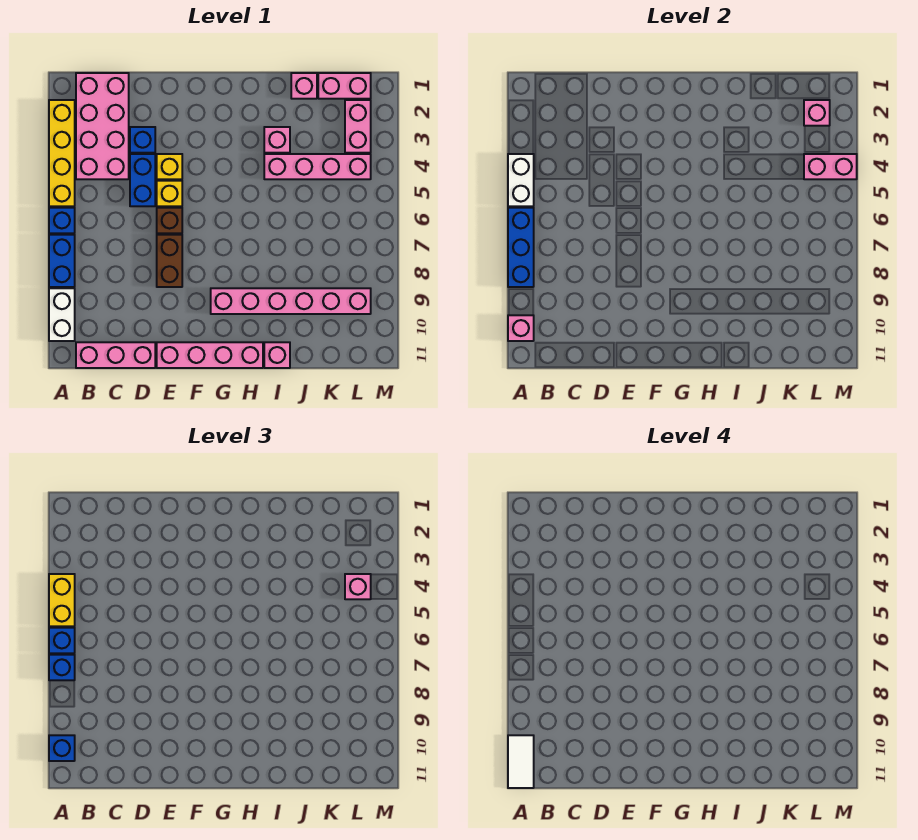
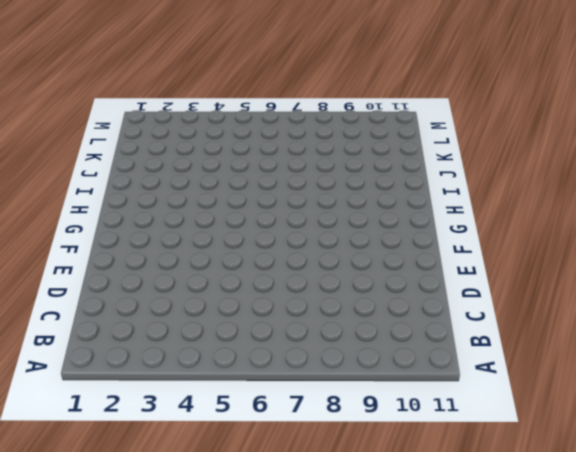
none -> yellow 1x4 brick [49,100,75,206]
none -> blue 1x1 brick [49,208,75,233]
none -> blue 1x2 brick [49,235,75,287]
none -> white 1x2 brick [49,288,75,341]

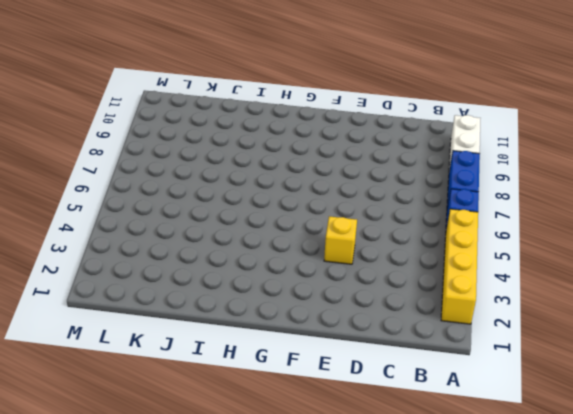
none -> pink 2x4 brick [76,73,129,179]
none -> pink 1x3 brick [76,342,155,368]
none -> blue 1x1 brick [130,127,155,153]
none -> blue 1x2 brick [130,154,155,206]

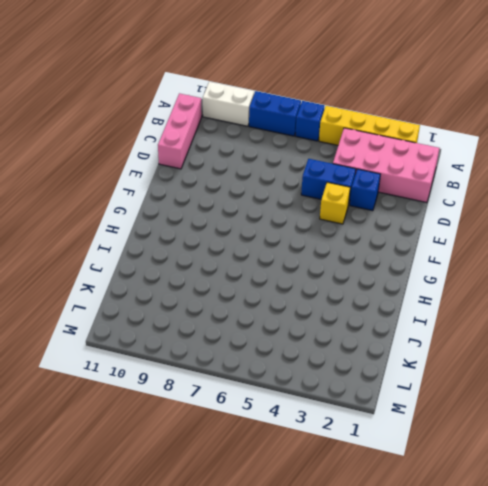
none -> yellow 1x1 brick [157,181,182,206]
none -> brown 1x1 brick [157,208,182,233]
none -> brown 1x2 brick [157,235,182,287]
none -> pink 1x4 brick [157,342,263,368]

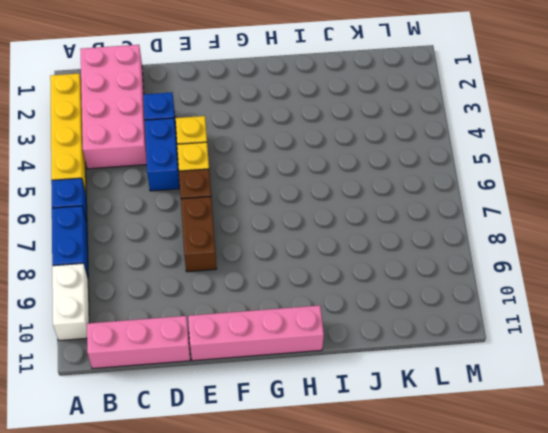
none -> pink 1x6 brick [211,288,371,314]
none -> pink 1x1 brick [264,127,290,153]
none -> pink 1x4 brick [264,154,371,179]
none -> pink 1x1 brick [264,342,290,368]

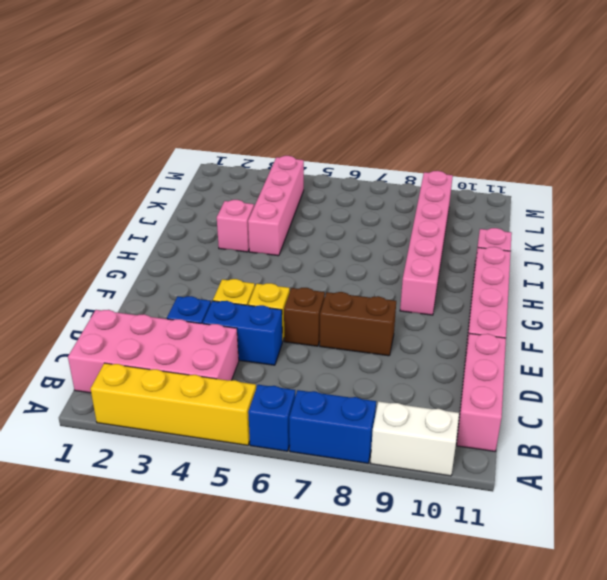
none -> pink 1x1 brick [291,73,317,99]
none -> pink 1x2 brick [318,73,371,99]
none -> pink 1x2 brick [345,100,371,153]
none -> white 1x2 brick [508,154,534,206]

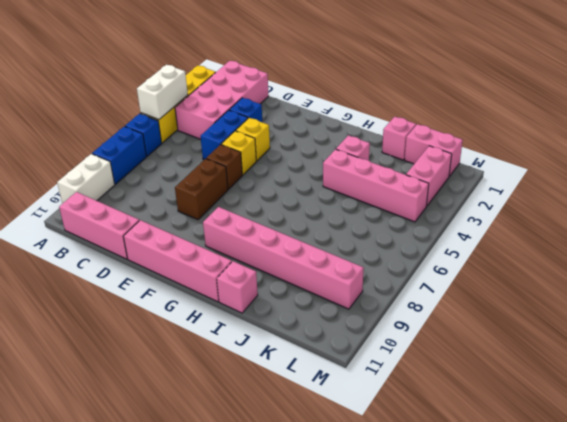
none -> blue 1x3 brick [508,208,534,287]
none -> pink 1x1 brick [508,315,534,341]
none -> pink 1x1 brick [804,100,830,126]
none -> pink 1x2 brick [804,154,857,179]

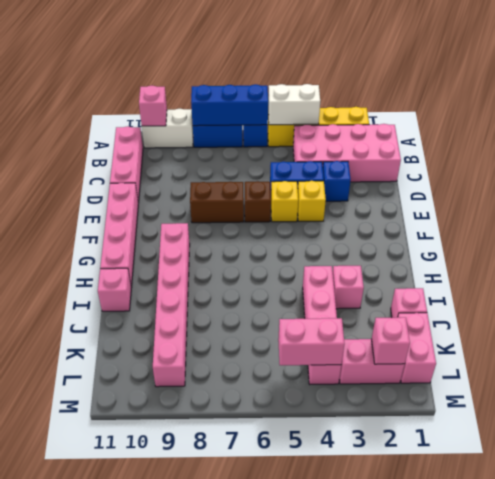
pink 1x2 brick [278,318,344,365] -> pink 1x2 brick turned to [804,154,857,179]
none -> yellow 1x2 brick [49,574,75,626]
none -> blue 1x1 brick [49,628,75,653]
none -> blue 1x1 brick [49,655,75,680]
none -> blue 1x1 brick [49,735,75,761]

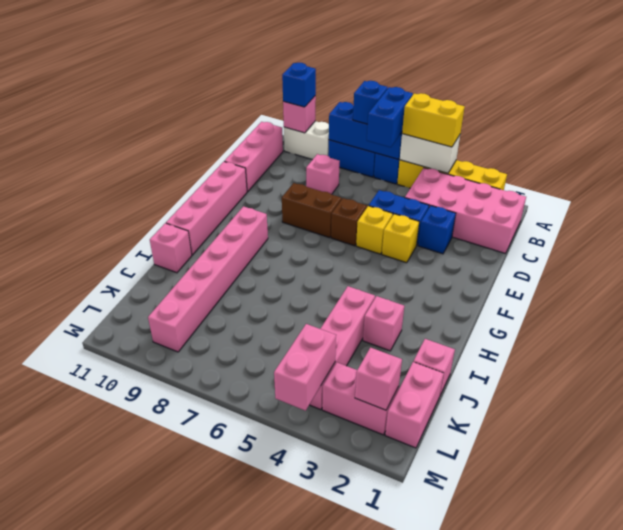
blue 1x2 brick [367,87,413,147] -> blue 1x1 brick [49,628,75,653]
pink 1x1 brick [306,154,340,194] -> pink 1x1 brick moved to [345,574,371,599]
none -> white 1x2 tile [508,735,534,788]

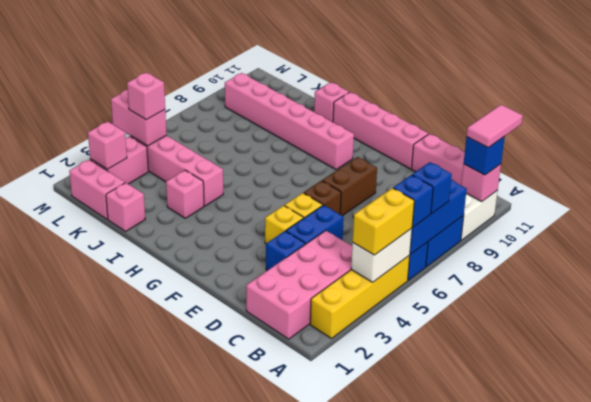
pink 1x2 tile [467,105,523,148] -> white 1x2 tile [508,735,534,788]

